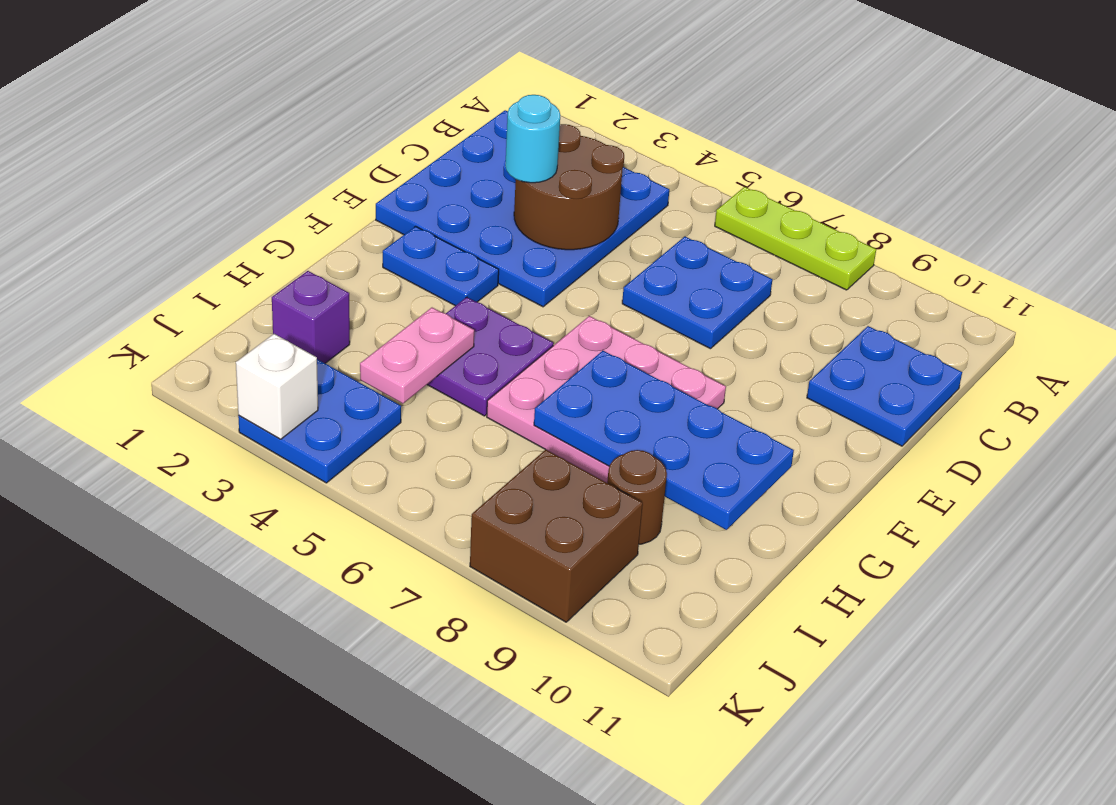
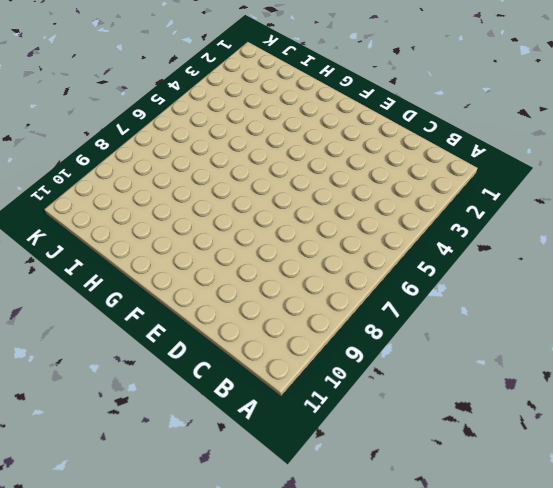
none -> lime 1x3 plate [715,187,876,290]
none -> blue 4x4 plate [376,110,669,307]
none -> blue 2x2 plate [622,237,772,349]

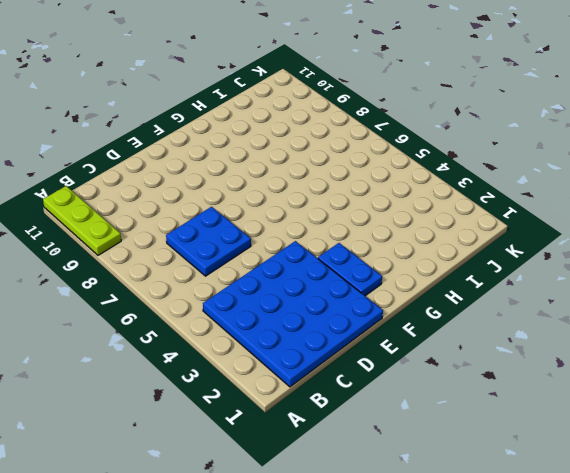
lime 1x3 plate [43,186,121,255] -> lime 1x3 plate moved to [715,187,876,290]
none -> blue 2x2 plate [807,326,962,446]
none -> pink 3x3 plate [487,316,726,483]
none -> purple 2x2 plate [427,297,553,416]

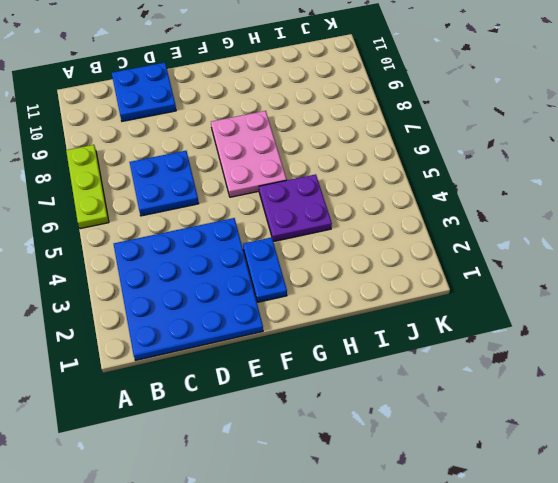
pink 2x3 plate [211,111,287,197] -> pink 3x3 plate [487,316,726,483]
none -> purple 1x1 brick [272,271,350,363]
none -> brown 1x1 round brick [607,450,667,544]
none -> blue 2x2 plate [238,359,401,483]

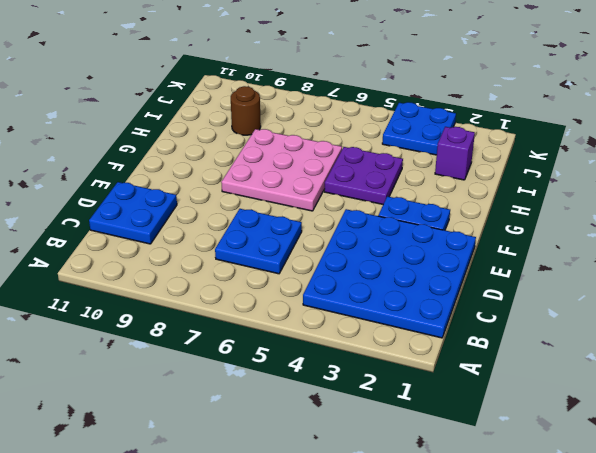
none -> lime 1x3 plate [715,187,876,290]
none -> brown 2x2 brick [470,450,643,622]
none -> brown 2x2 round brick [514,124,624,250]

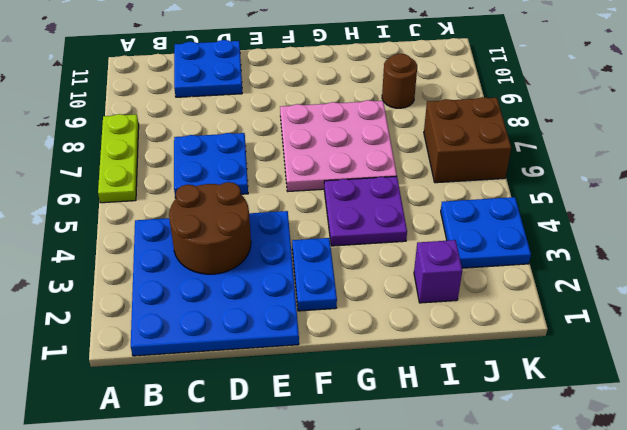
brown 2x2 brick [424,97,511,183] -> brown 2x2 brick moved to [470,450,643,622]
none -> blue 2x4 plate [534,351,794,530]
none -> pink 1x2 plate [360,308,474,404]
none -> white 1x1 brick [236,334,318,439]

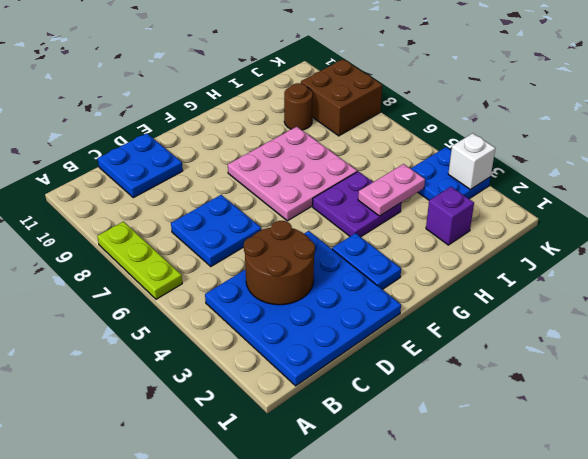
none -> blue 2x4 plate [534,351,794,530]
none -> cyan 1x1 round brick [505,95,560,183]

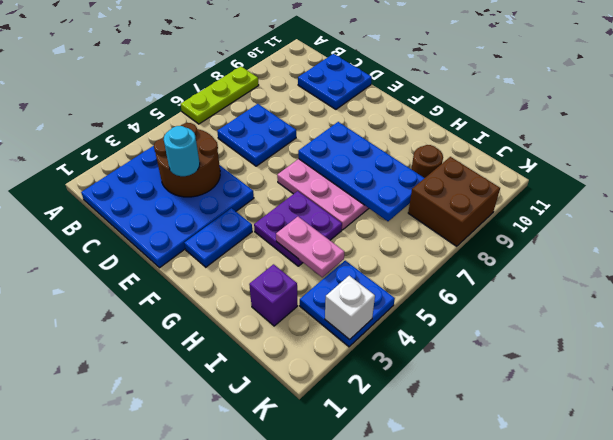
blue 2x4 plate [298,122,424,221] -> blue 2x4 plate turned to [534,351,794,530]

